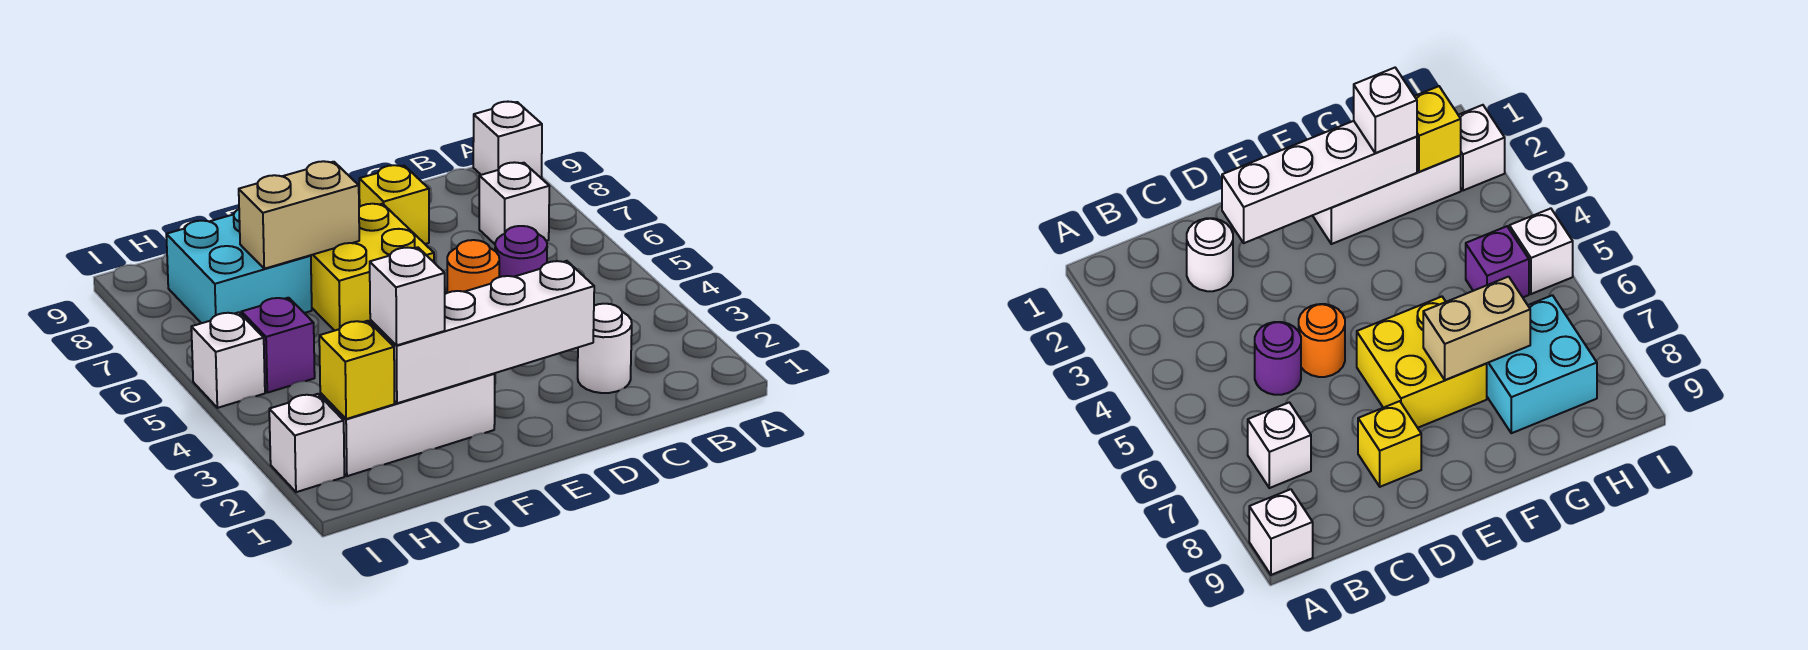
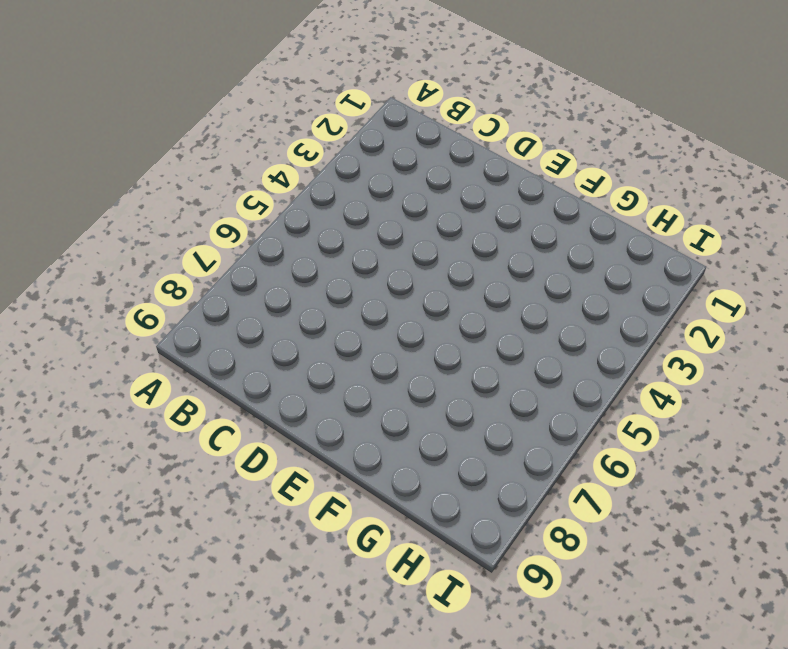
none -> white 1x1 brick [473,102,542,178]
none -> white 1x1 brick [479,162,549,244]
none -> white 1x1 round brick [578,304,632,393]

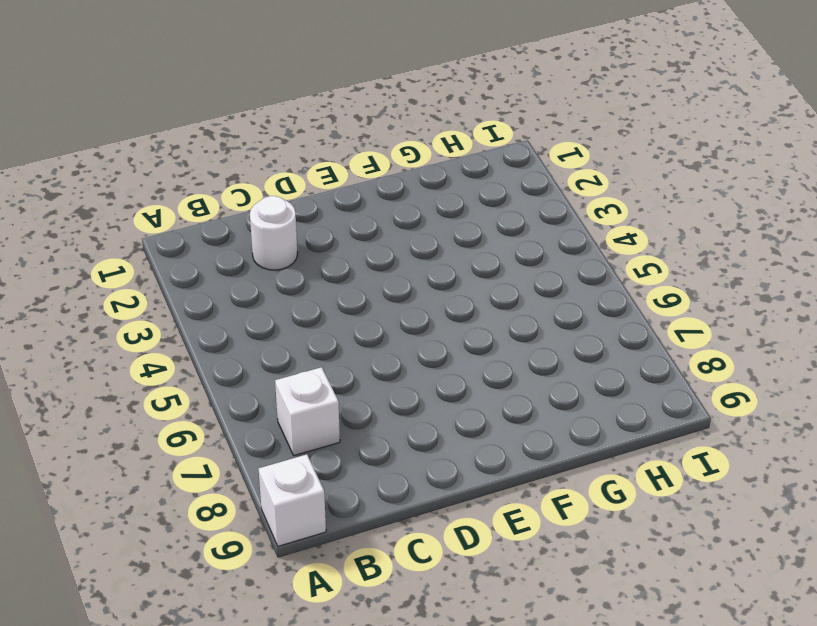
none -> purple 1x1 round brick [495,226,547,277]
none -> orange 1x1 round brick [447,240,499,293]
none -> yellow 1x1 brick [359,165,429,244]

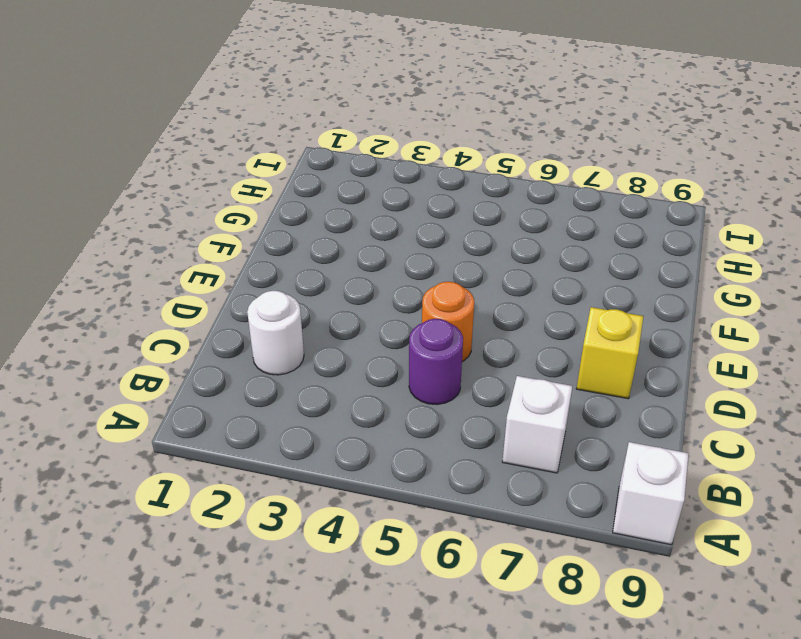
none -> yellow 2x2 brick [311,204,434,331]
none -> white 1x3 brick [320,374,495,476]
none -> cyan 2x2 brick [166,209,312,323]

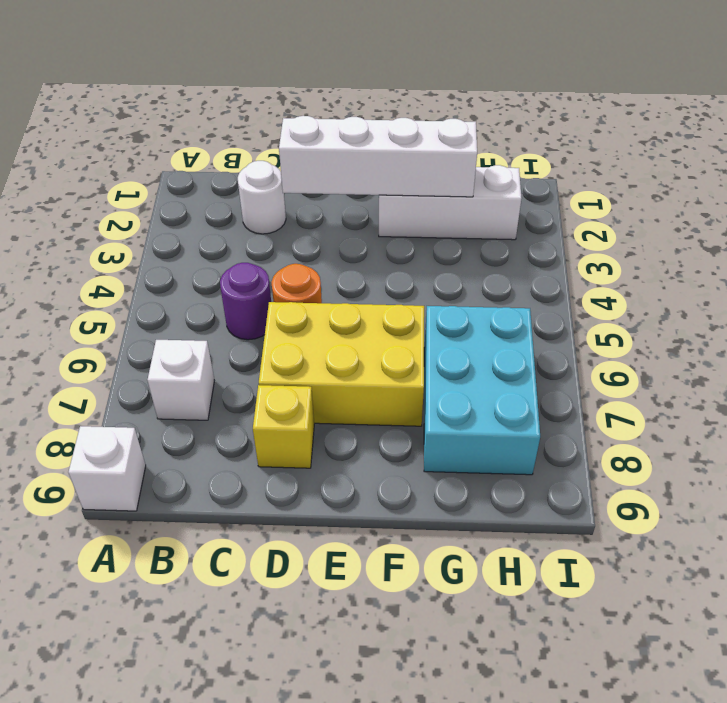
yellow 2x3 brick [259,302,424,426] -> yellow 2x2 brick [311,204,434,331]
cyan 2x3 brick [424,306,540,475] -> cyan 2x2 brick [166,209,312,323]
none -> purple 1x1 brick [242,298,315,393]
none -> white 1x1 brick [269,394,344,492]
none -> white 1x1 brick [191,312,265,408]

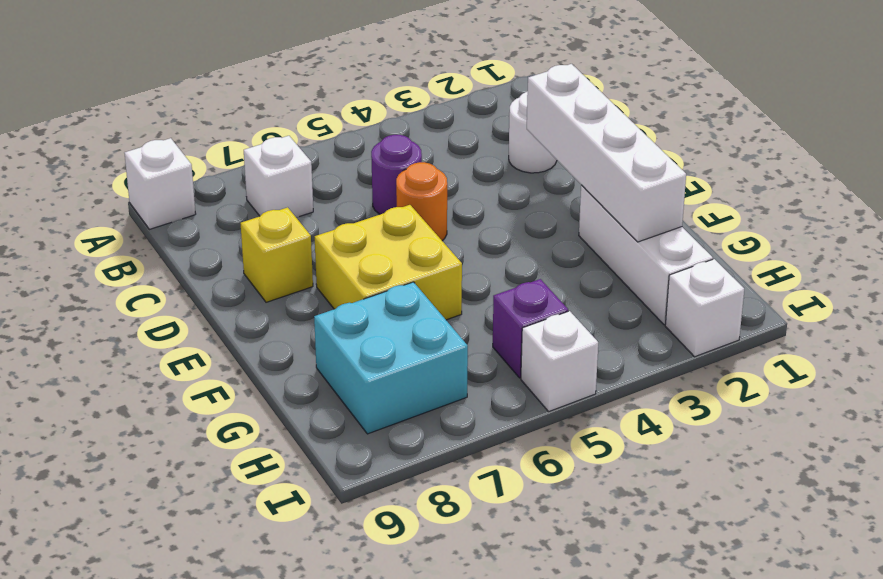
none -> tan 1x2 brick [239,161,359,269]
none -> yellow 1x1 brick [319,321,394,419]
none -> white 1x1 brick [370,247,445,345]

